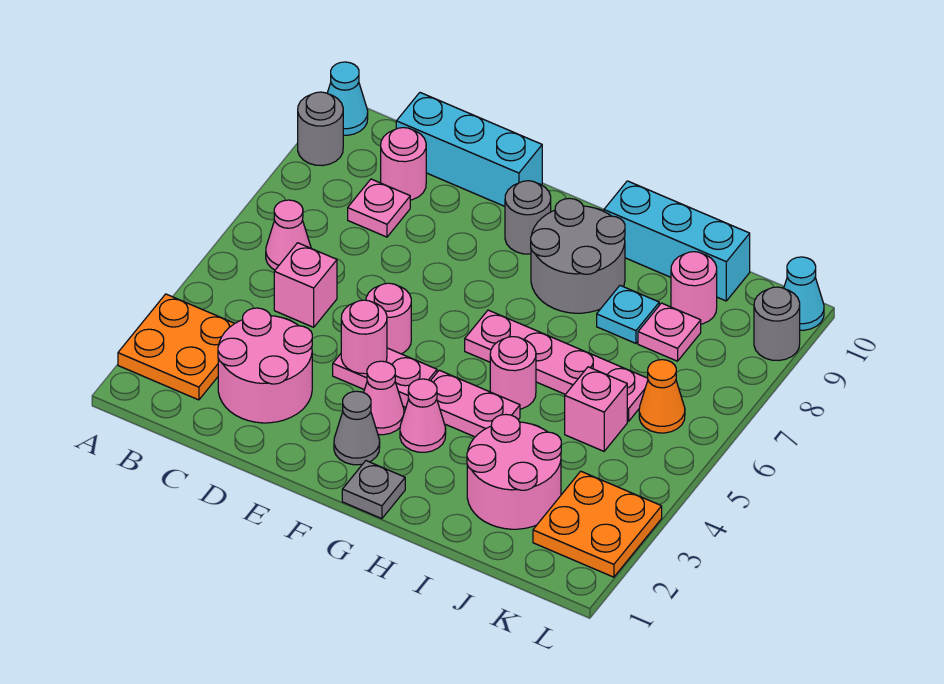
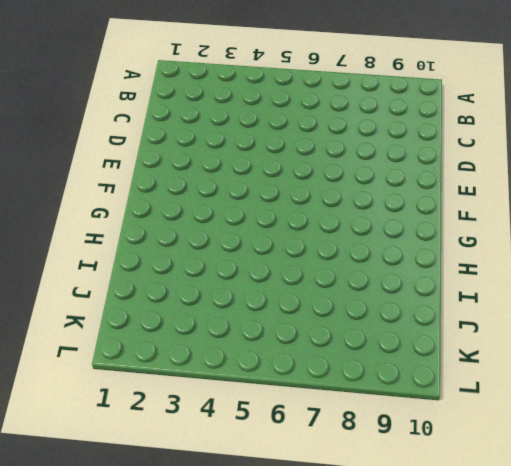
none -> orange 2x2 plate [118,294,235,400]
none -> grey 1x1 round brick [298,92,343,166]
none -> cyan 1x1 cone [327,62,368,135]
none -> pink 1x1 cone [266,200,311,270]

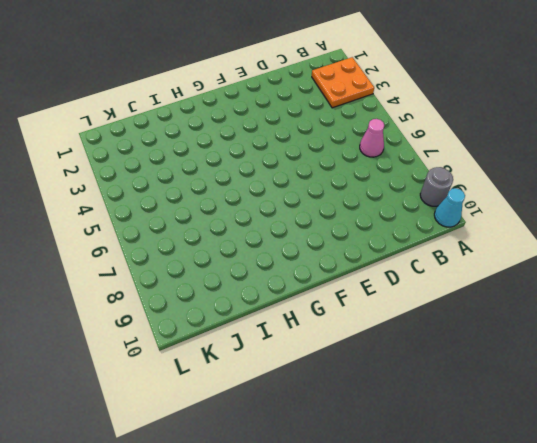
none -> pink 2x2 round brick [218,308,312,423]
none -> pink 1x1 brick [274,243,337,327]
none -> pink 1x1 plate [348,179,410,237]
none -> pink 1x1 round brick [381,128,426,200]

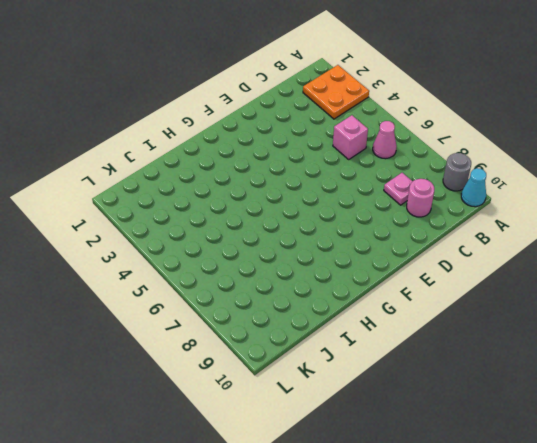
none -> pink 2x2 round brick [218,308,312,423]
none -> cyan 1x3 brick [396,93,542,206]
none -> pink 1x2 plate [333,348,437,407]
none -> pink 1x1 round brick [366,283,411,354]

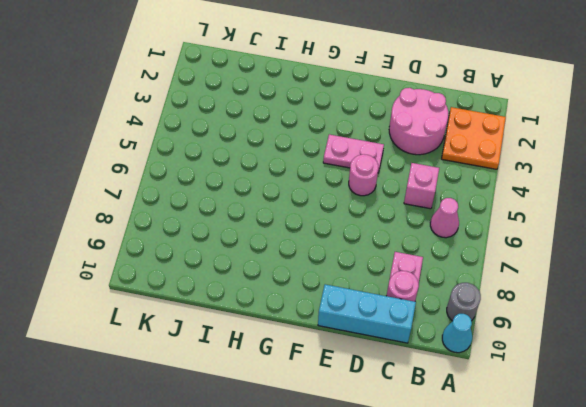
none -> grey 1x1 cone [334,391,380,465]
none -> pink 1x1 cone [364,361,404,435]
none -> grey 1x1 round brick [505,181,551,254]
none -> grey 1x1 plate [342,461,405,519]

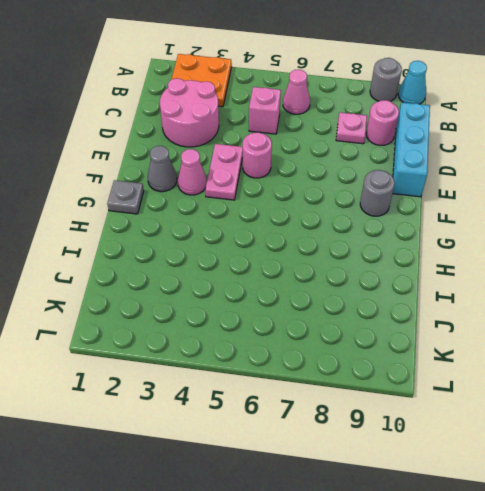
none -> pink 1x1 cone [400,379,446,452]
none -> pink 1x2 plate [431,370,520,437]
none -> pink 1x4 plate [465,310,648,421]
none -> grey 2x2 round brick [531,198,625,313]

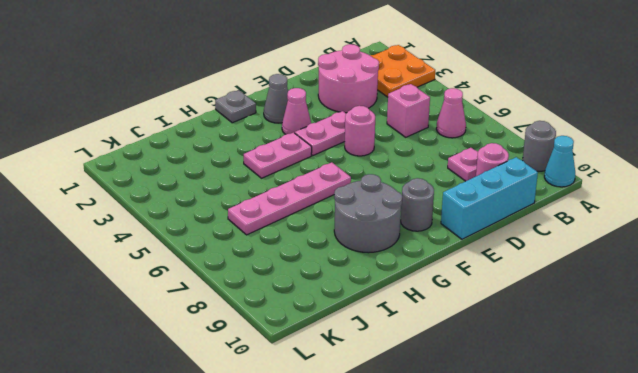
none -> pink 1x1 cone [400,379,446,452]
none -> pink 1x1 round brick [490,337,536,409]
none -> cyan 1x3 brick [604,181,750,301]
none -> pink 2x2 round brick [467,414,561,529]

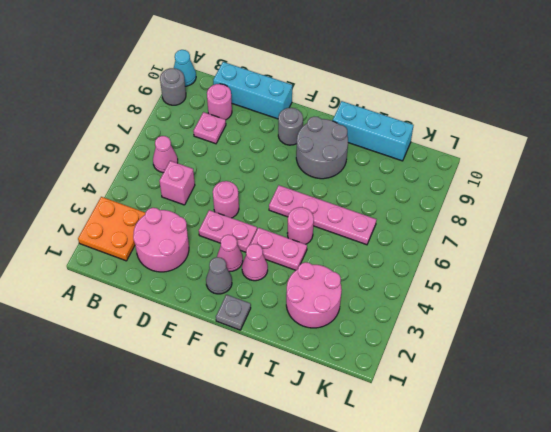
none -> cyan 1x1 plate [597,286,659,343]
none -> pink 1x1 brick [565,367,627,451]
none -> pink 1x1 plate [638,303,701,361]
none -> pink 1x1 round brick [671,252,717,324]

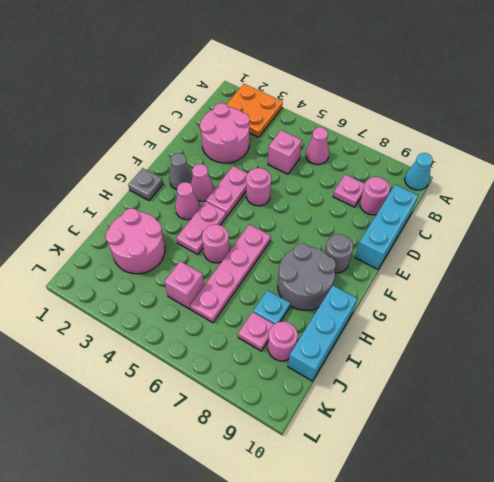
none -> grey 1x1 round brick [298,92,343,166]
none -> orange 2x2 plate [533,471,662,577]
none -> orange 1x1 cone [639,360,685,433]
none -> grey 1x1 round brick [754,287,800,360]

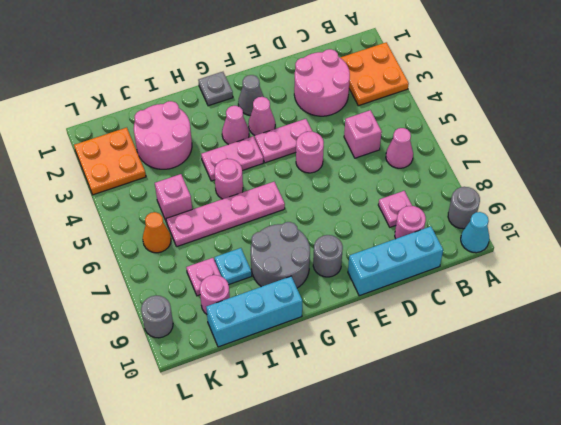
none -> cyan 1x1 cone [784,257,824,330]
none -> pink 1x1 round brick [341,300,387,374]

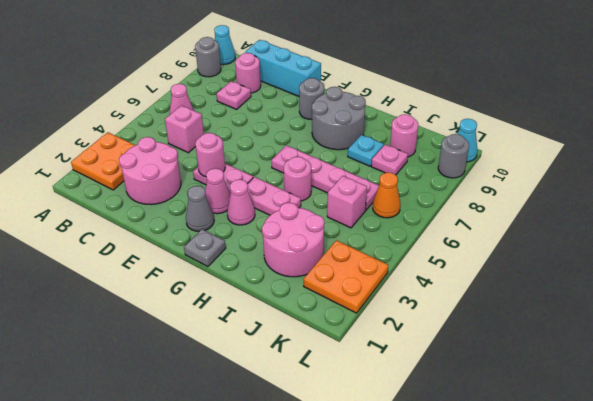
none -> pink 1x1 round brick [366,283,411,354]
none -> cyan 1x3 brick [604,181,750,301]

